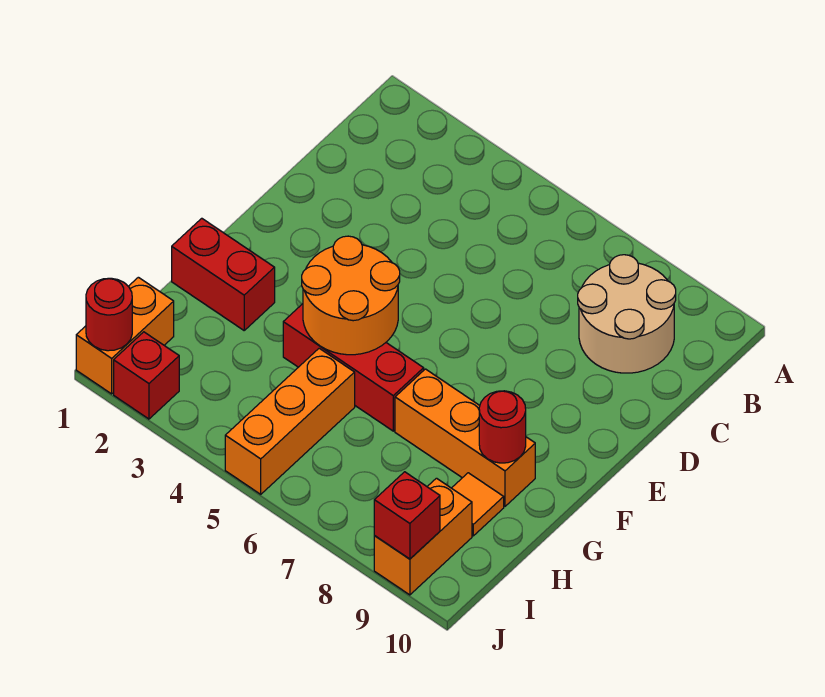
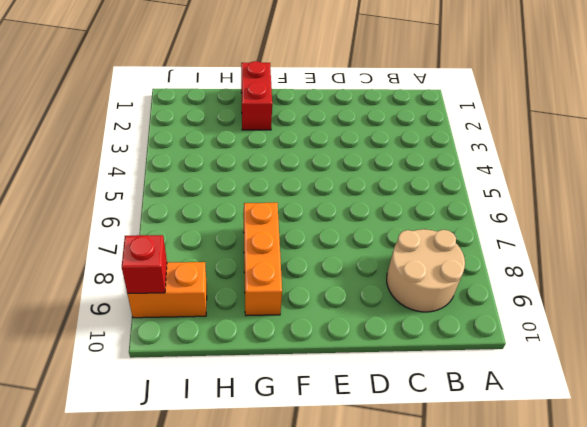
none -> red 1x3 brick [283,304,424,431]
none -> orange 1x3 brick [225,348,355,494]
none -> orange 1x1 tile [452,473,504,536]

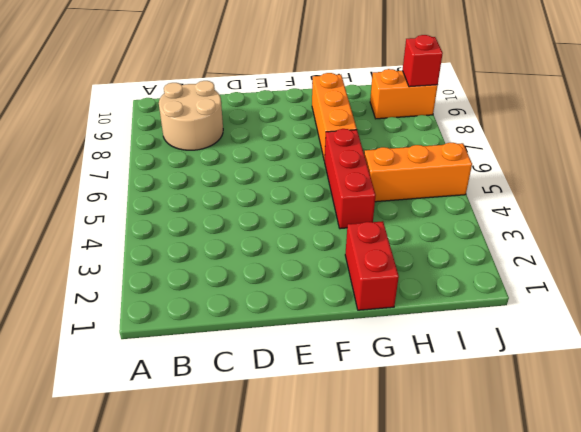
none -> orange 1x1 tile [452,473,504,536]
none -> orange 1x2 brick [76,277,174,394]
none -> red 1x1 brick [114,332,179,419]

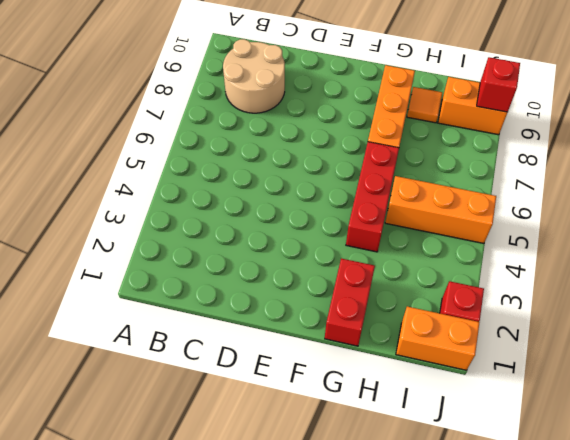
none -> orange 2x2 round brick [302,236,400,355]
none -> red 1x1 round brick [479,391,526,463]
none -> red 1x1 round brick [86,278,132,351]

